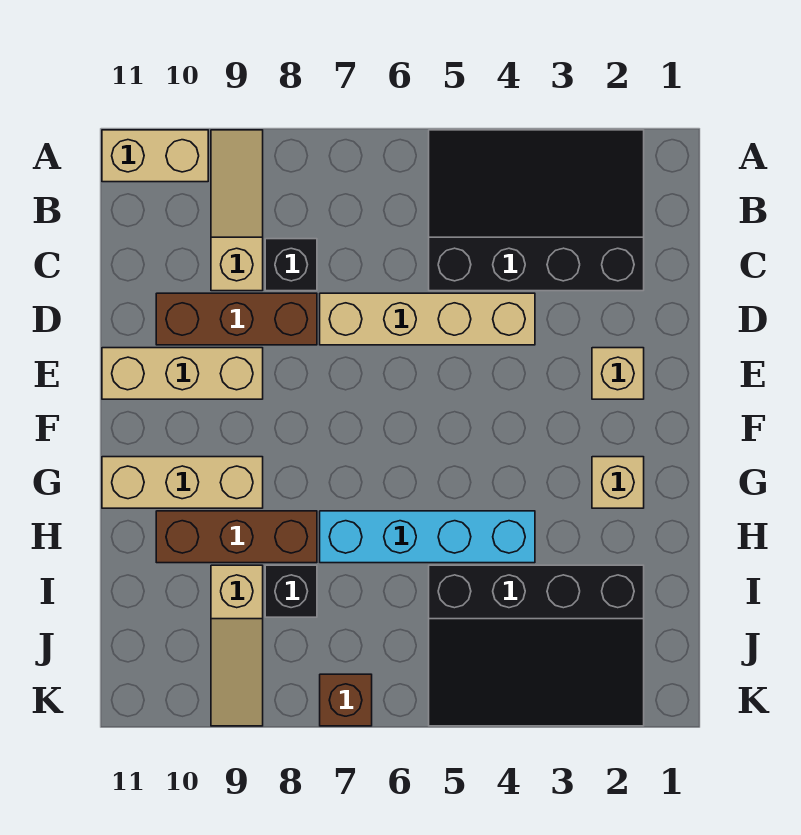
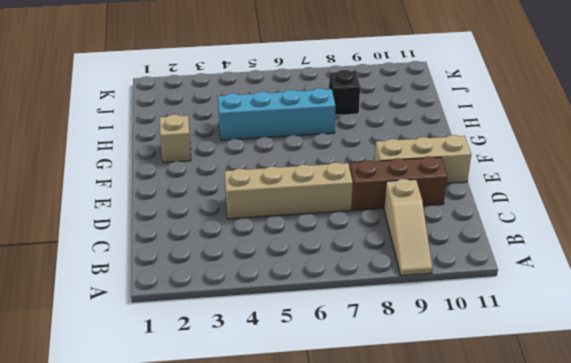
none -> black 3x4 slope [429,130,644,291]
none -> tan 1x2 brick [102,130,208,182]
none -> black 1x1 brick [265,239,317,291]

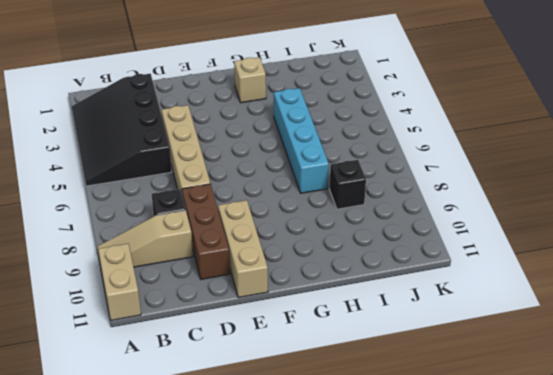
none -> tan 1x1 brick [592,348,644,399]
none -> tan 1x3 brick [102,457,263,508]
none -> brown 1x3 brick [156,511,317,563]

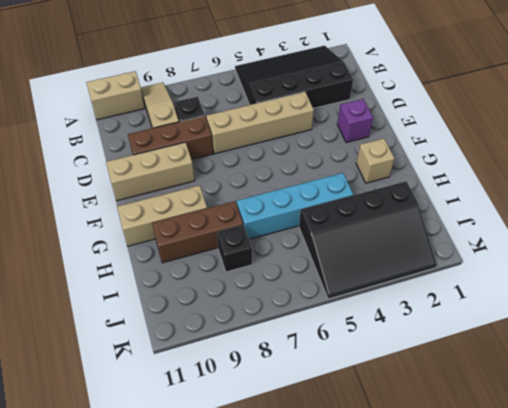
purple 1x1 brick [337,99,373,143] -> tan 1x1 brick [592,348,644,399]
none -> tan 1x3 slope [211,565,263,726]
none -> brown 1x1 brick [320,674,372,726]

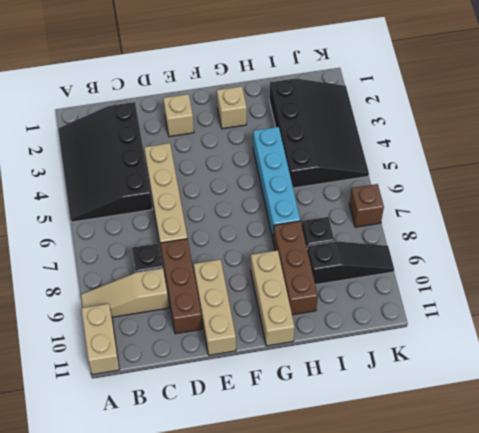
black 1x3 slope [307,241,394,285] -> tan 1x3 slope [211,565,263,726]

